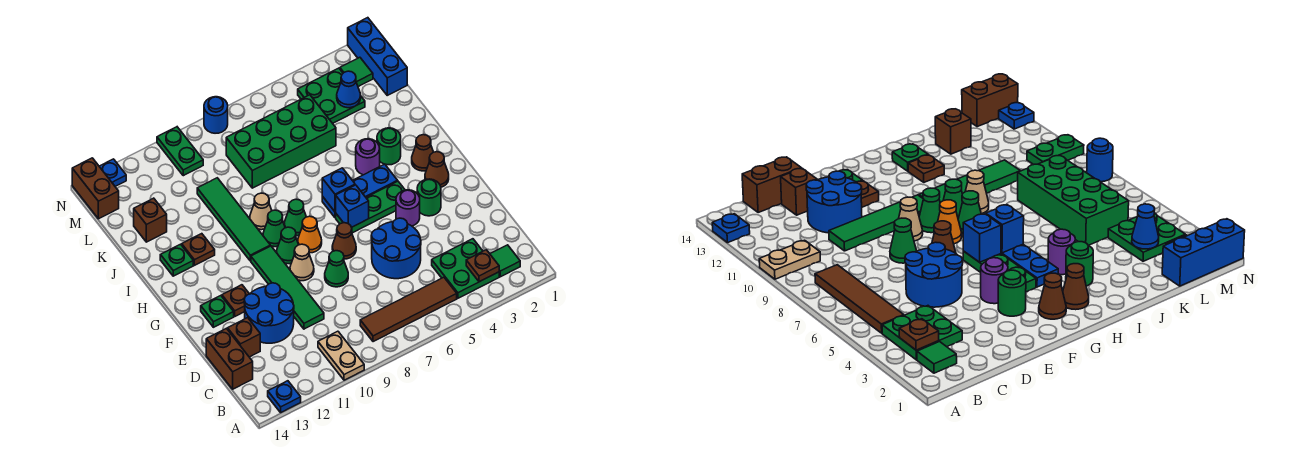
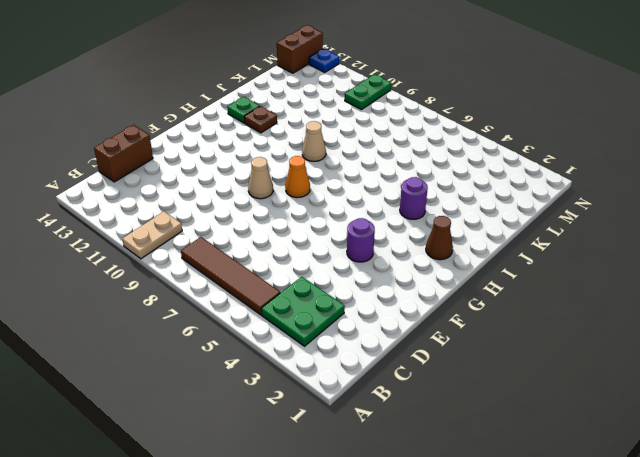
none -> blue 1x1 plate [268,381,301,412]
none -> green 1x1 tile [490,245,520,277]
none -> blue 2x2 round brick [371,218,421,279]
none -> green 1x4 tile [251,246,324,329]

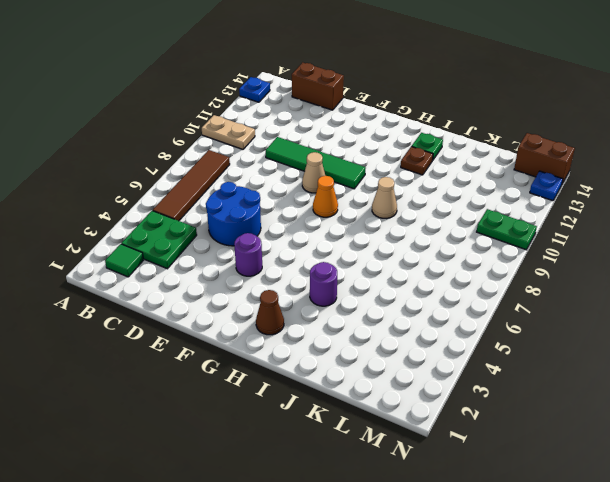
none -> blue 2x2 round brick [244,283,294,343]
none -> brown 1x1 brick [228,318,260,357]
none -> green 1x1 cone [325,251,348,287]
none -> green 1x1 round brick [417,179,441,216]

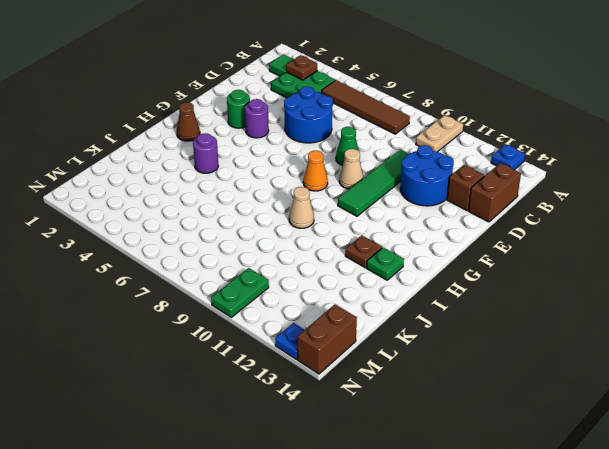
none -> brown 1x1 cone [332,223,356,259]
none -> brown 1x1 plate [222,285,249,316]
none -> green 1x1 plate [201,296,234,327]
none -> brown 1x1 cone [425,152,449,187]

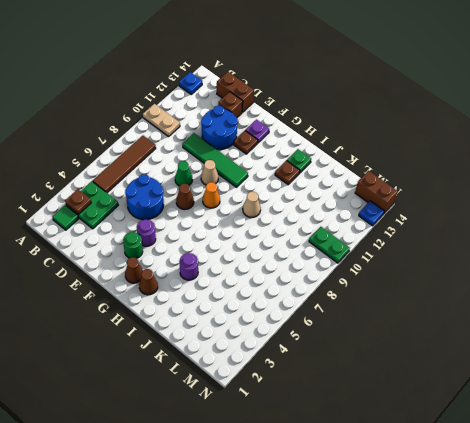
purple 1x1 plate [245,120,269,143] -> green 1x1 plate [201,296,234,327]
none -> green 1x3 plate [336,181,405,233]
none -> green 1x1 cone [277,227,299,264]
none -> blue 1x3 plate [322,164,398,218]
none -> green 1x1 cone [284,199,306,236]

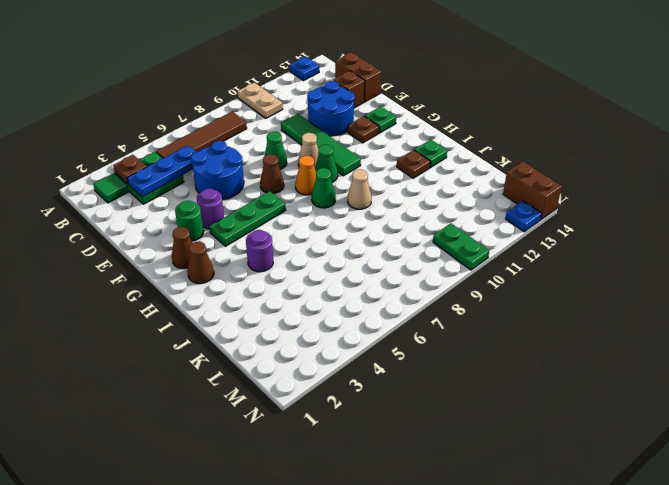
blue 1x3 plate [127,146,196,197] -> blue 1x3 plate moved to [322,164,398,218]
none -> green 1x1 cone [263,210,285,247]
none -> green 1x4 tile [197,178,270,261]
none -> green 1x1 round brick [377,128,401,165]
none -> green 2x4 brick [226,95,336,188]

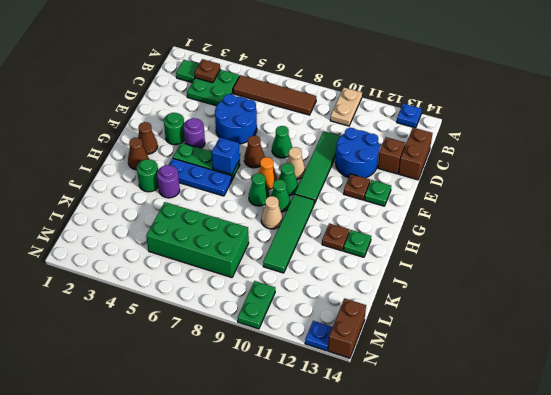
none -> brown 1x1 brick [134,198,167,242]
none -> blue 1x3 brick [348,18,407,95]
none -> green 2x2 plate [298,68,365,123]
none -> green 1x1 tile [340,57,373,87]

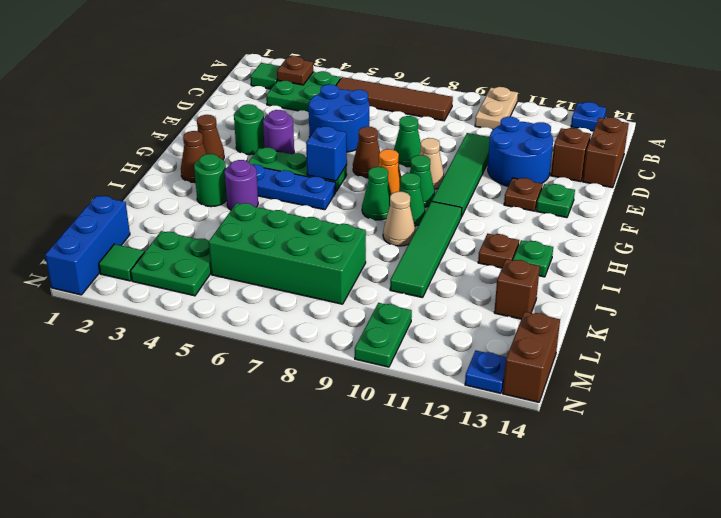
none -> blue 1x1 round brick [204,97,228,133]
none -> blue 1x1 brick [322,168,355,212]
none -> blue 1x1 cone [337,71,361,108]

